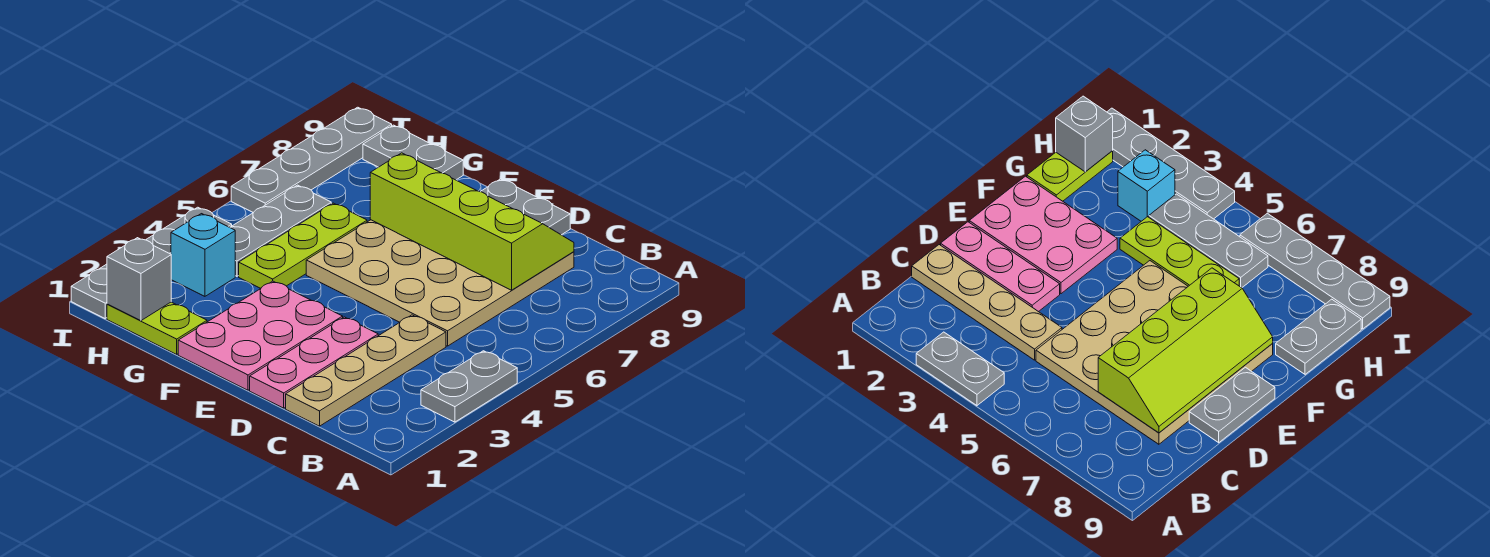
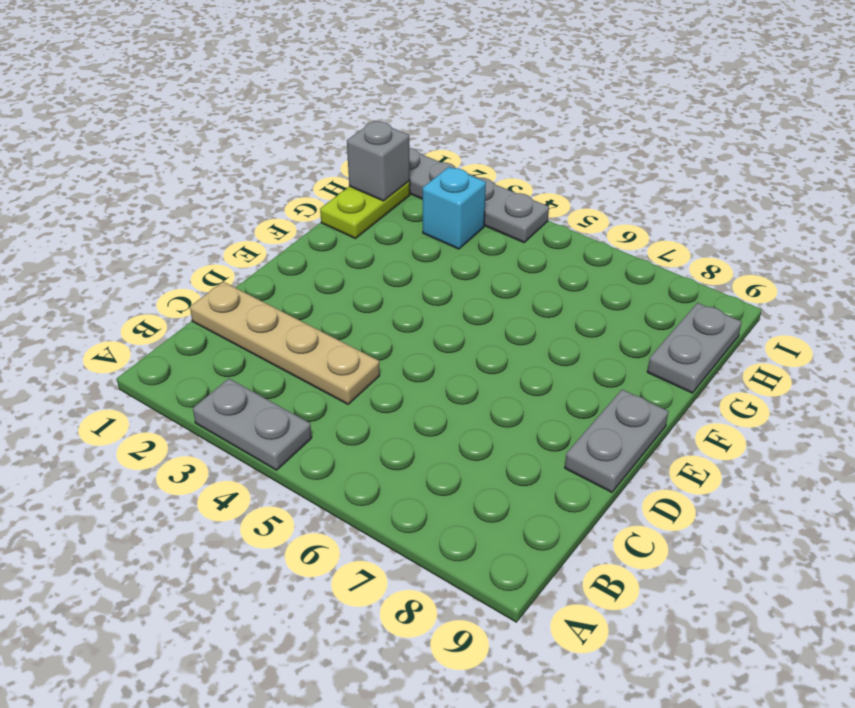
none -> tan 4x4 plate [306,220,574,346]
none -> pink 1x3 plate [250,317,378,408]
none -> pink 2x3 plate [178,281,343,390]

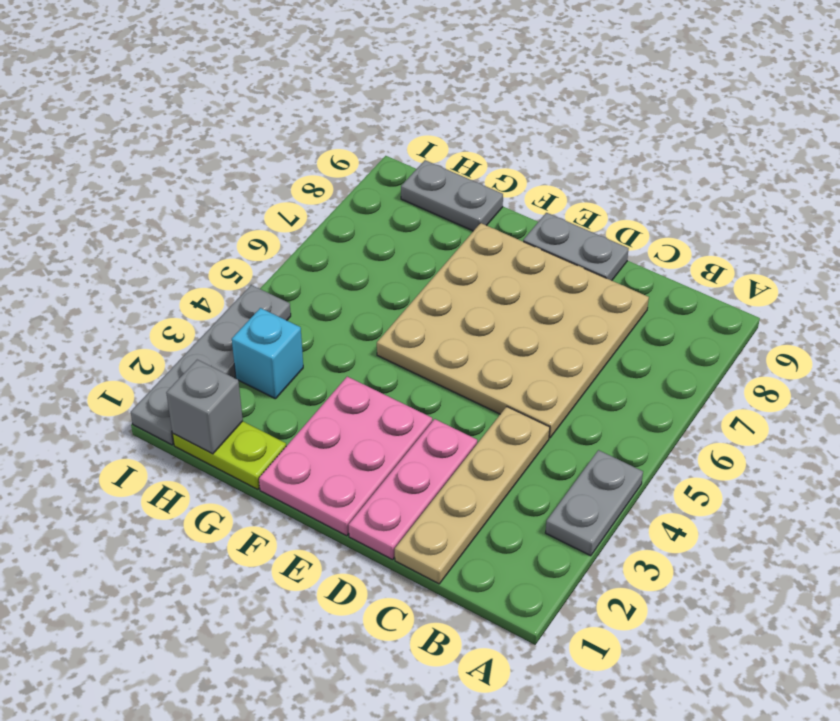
none -> lime 1x3 plate [239,203,367,289]
none -> grey 1x3 plate [230,185,331,276]
none -> grey 1x4 plate [231,107,392,213]

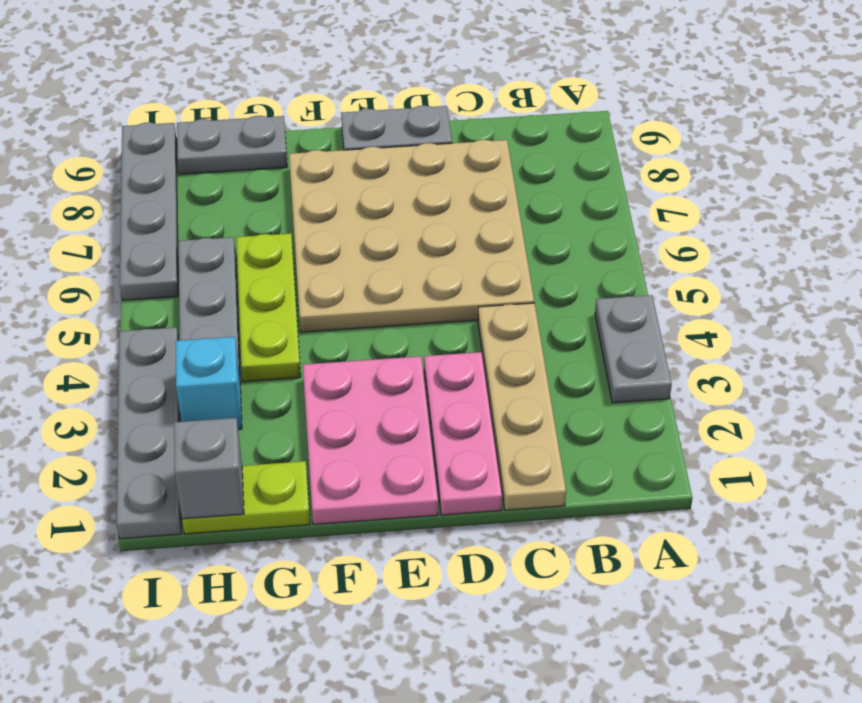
none -> lime 2x4 slope [370,153,574,290]

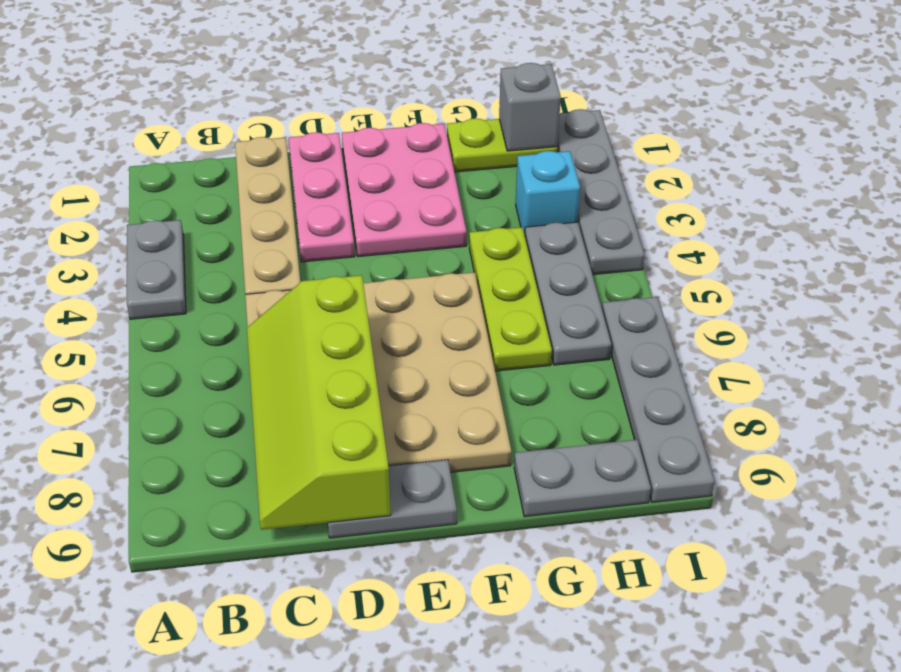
lime 2x4 slope [247,275,391,530] -> lime 2x4 slope turned to [370,153,574,290]

